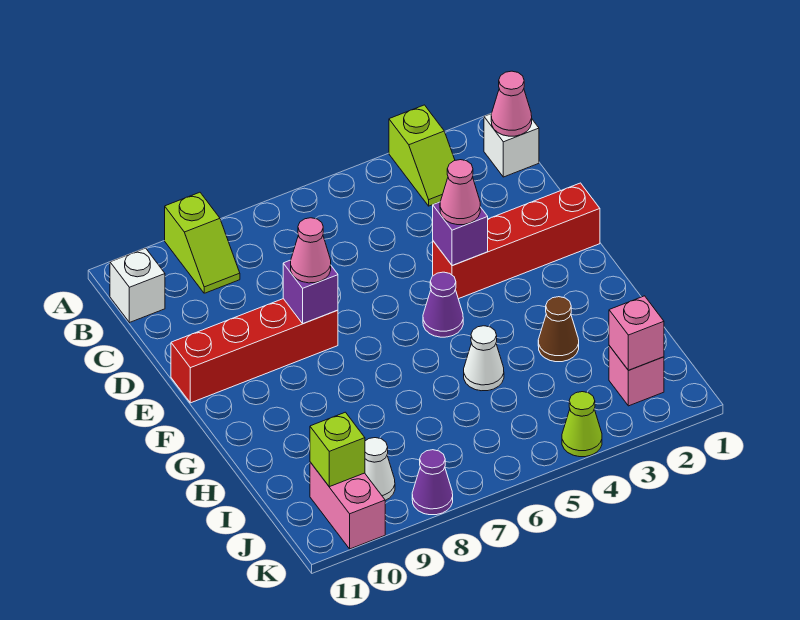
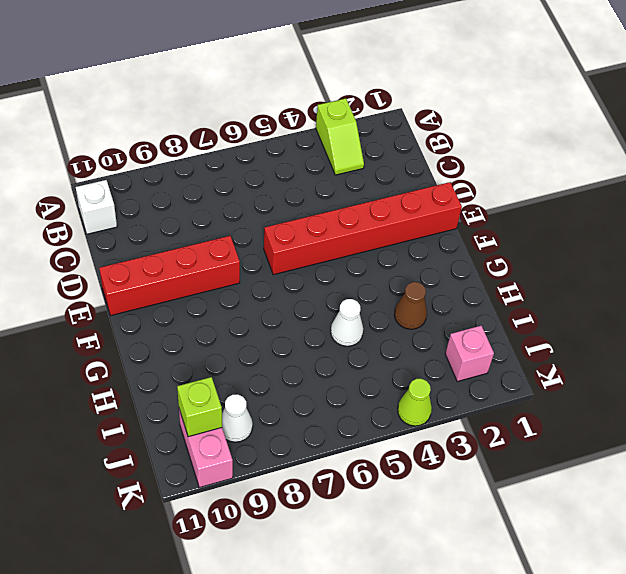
red 1x6 brick [264,182,462,275] -> red 1x4 brick [433,183,600,299]
none -> lime 1x2 slope [165,192,240,293]
none -> white 1x1 brick [484,114,539,177]
none -> purple 1x1 cone [423,272,463,337]

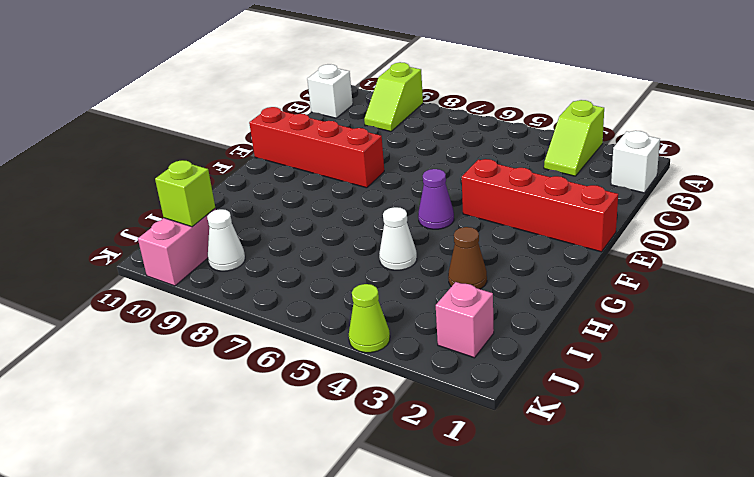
none -> purple 1x1 cone [412,450,453,515]
none -> pink 1x1 cone [491,71,532,136]
none -> purple 1x1 brick [433,202,488,266]

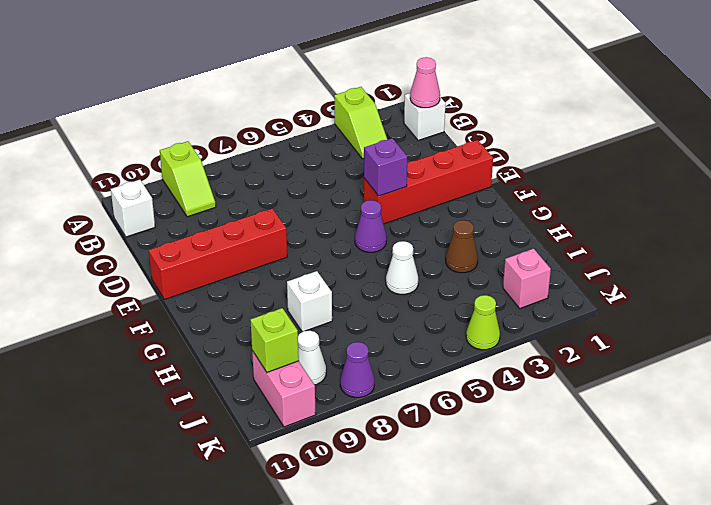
white 1x1 brick [287,271,332,332] -> none
none -> purple 1x1 brick [283,260,338,324]
none -> pink 1x1 brick [609,296,664,370]
none -> pink 1x1 cone [440,160,480,225]

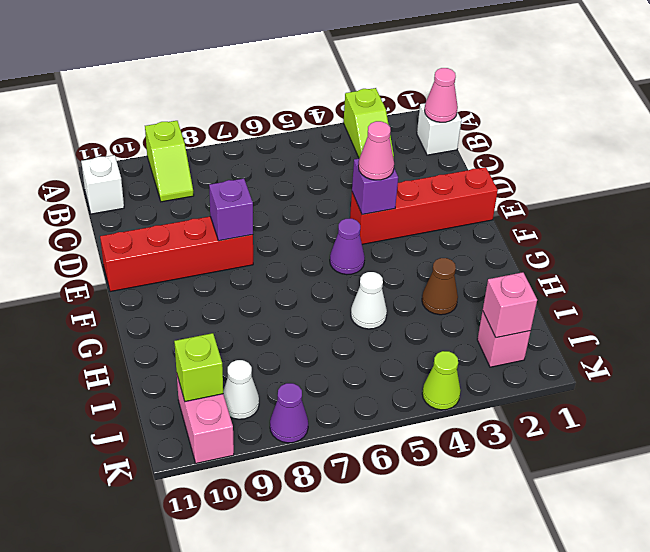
none -> pink 1x1 cone [291,218,331,283]

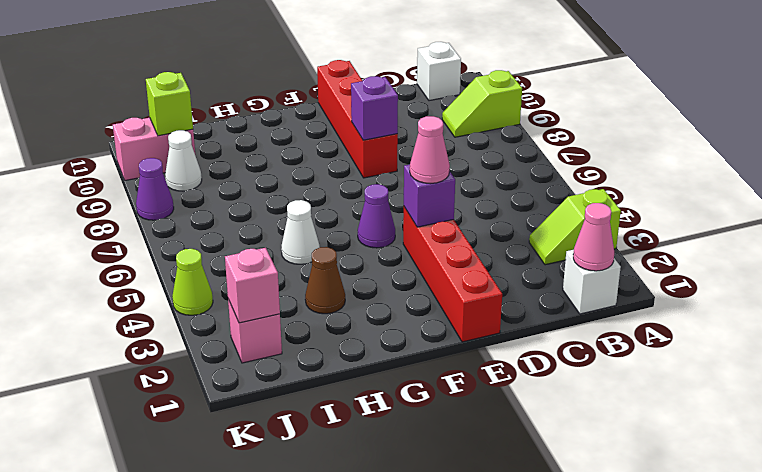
none -> pink 1x1 cone [291,218,331,283]

